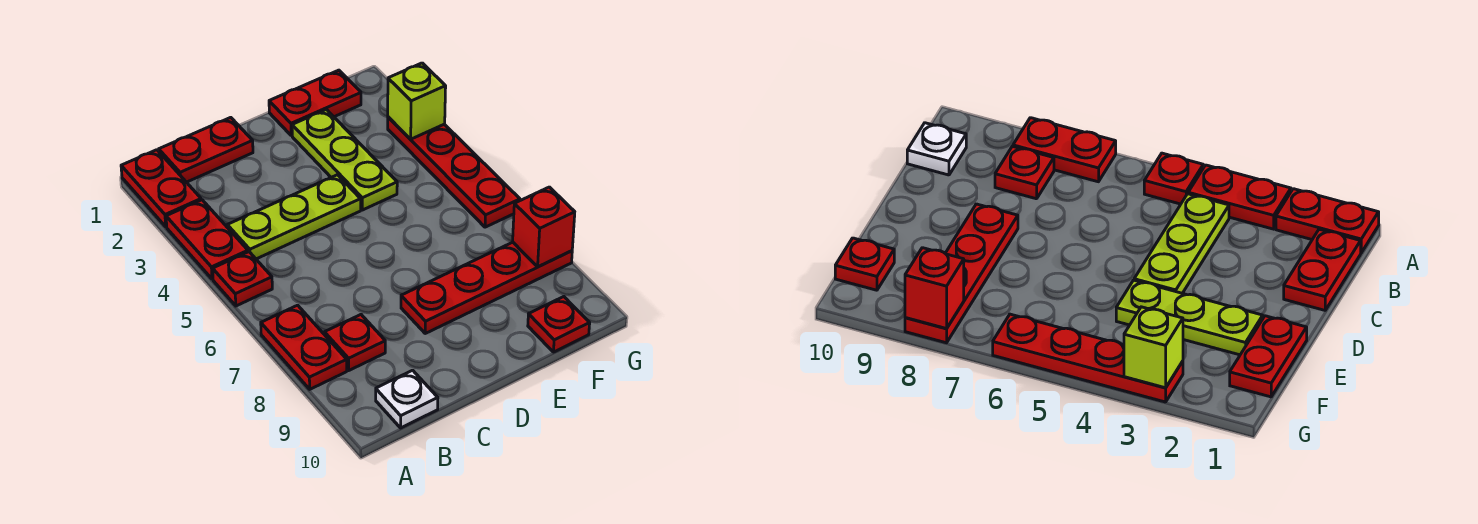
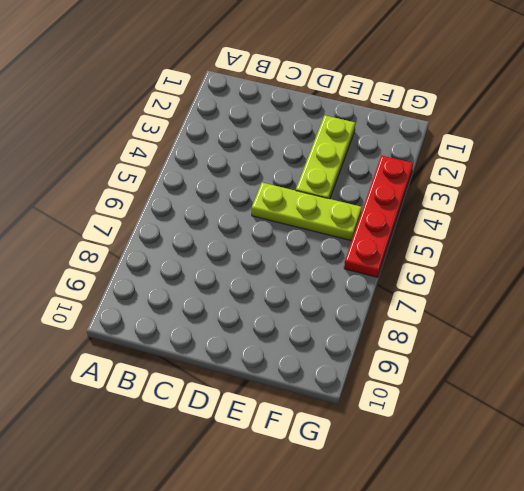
lime 1x3 plate [252,183,362,241] -> lime 1x3 plate moved to [227,175,361,259]
none -> red 1x2 plate [121,150,201,227]
none -> red 1x2 plate [166,200,248,279]
none -> red 1x1 plate [213,252,272,306]

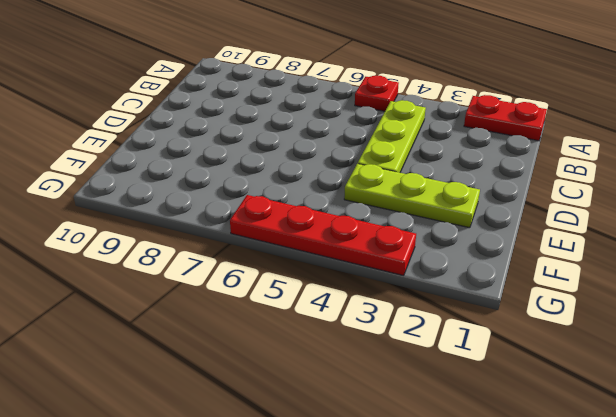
none -> red 1x2 plate [166,200,248,279]
none -> red 1x2 plate [261,305,347,389]
none -> red 1x2 plate [159,117,253,182]

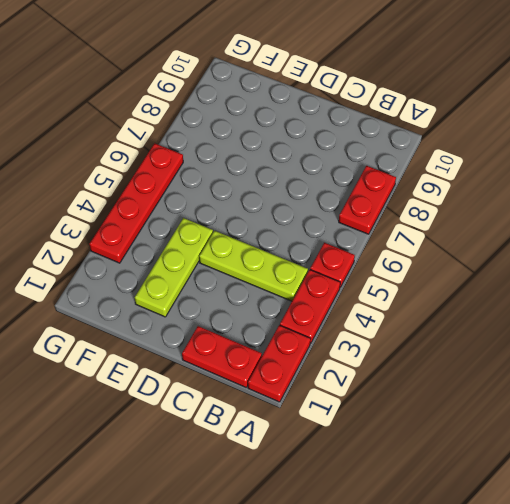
none -> red 1x1 plate [324,315,385,370]
none -> white 1x1 plate [376,370,438,428]
none -> red 1x4 plate [401,242,572,333]

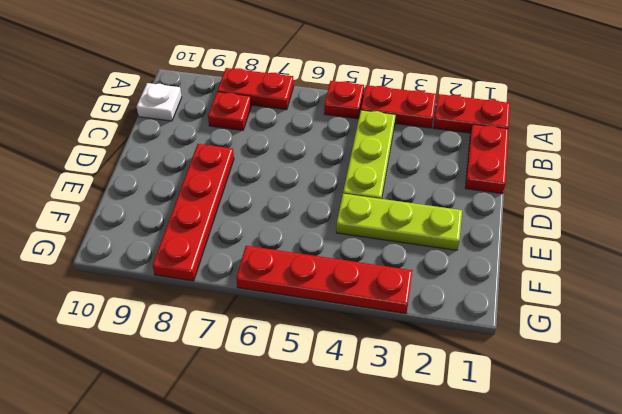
none -> red 1x2 plate [269,70,361,136]
none -> red 1x1 plate [528,297,590,352]
none -> lime 1x1 brick [388,63,446,139]

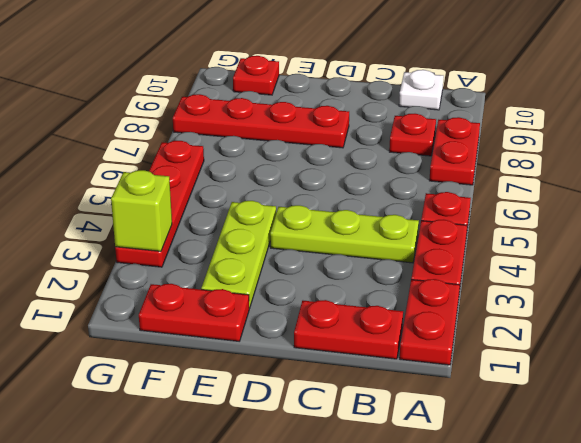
none -> red 1x1 brick [513,187,575,267]

